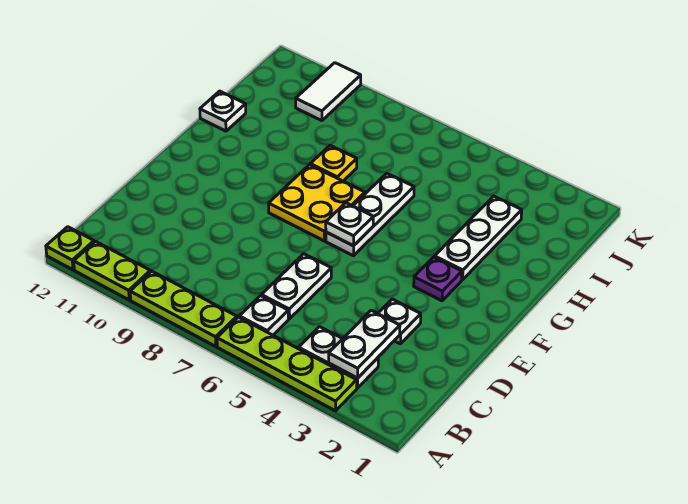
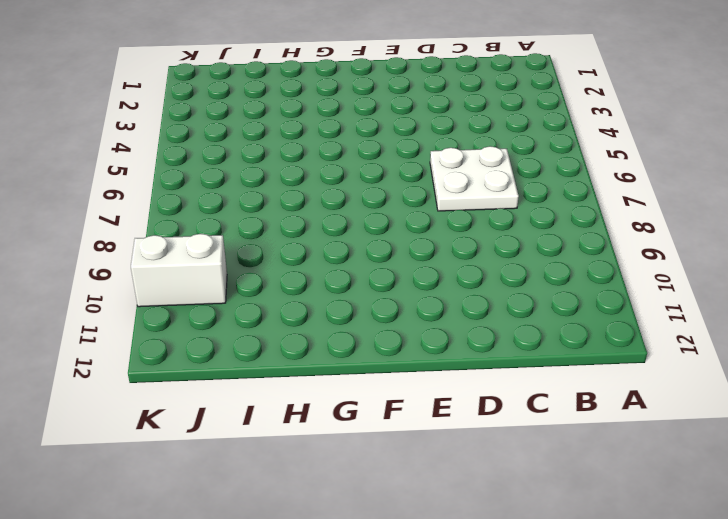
white 2x2 plate [430,146,519,211] -> white 1x2 plate [261,254,331,319]
white 1x2 brick [131,234,227,307] -> white 1x2 tile [296,63,361,121]
none -> lime 1x4 plate [217,317,357,411]
none -> lime 1x3 plate [130,271,237,346]
none -> lime 1x2 plate [74,241,150,300]

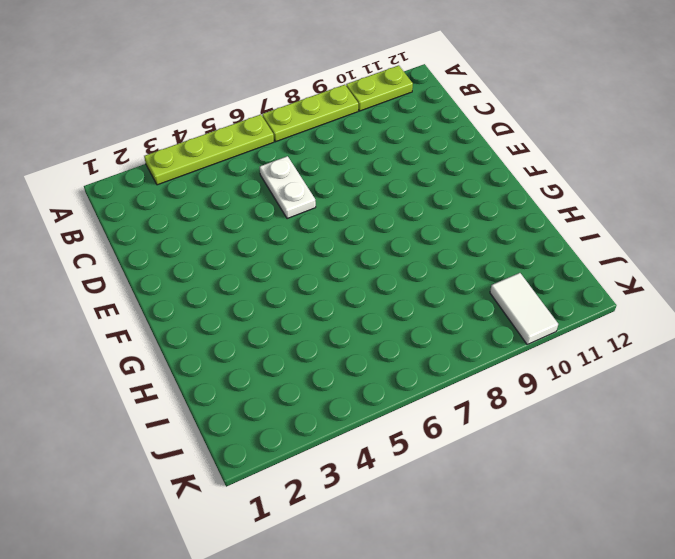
none -> lime 1x1 plate [46,227,94,270]
none -> white 1x2 plate [299,327,378,388]
none -> white 1x1 plate [239,296,289,335]

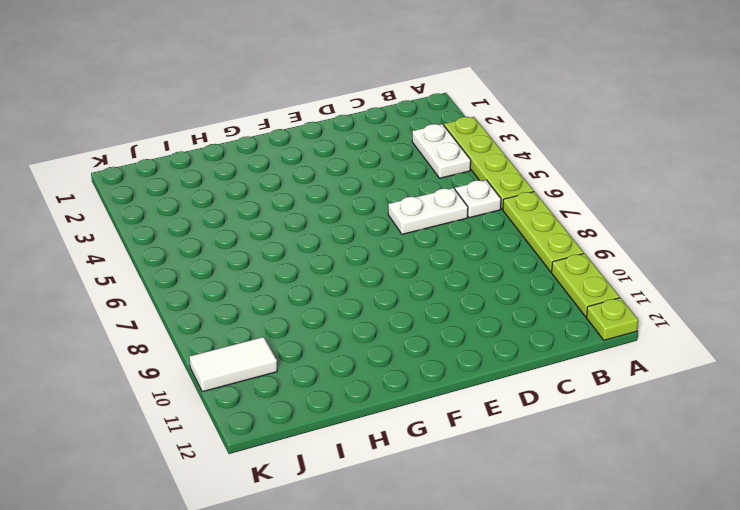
none -> white 1x1 plate [378,299,421,344]
none -> purple 1x1 plate [414,257,462,301]
none -> white 1x3 plate [326,173,414,256]

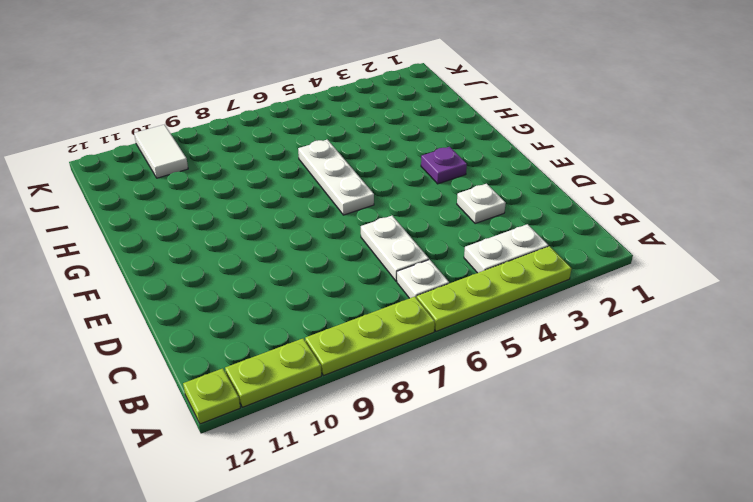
none -> yellow 2x2 plate [269,165,365,241]
none -> white 1x3 plate [435,196,522,280]
none -> yellow 1x1 plate [310,145,357,181]

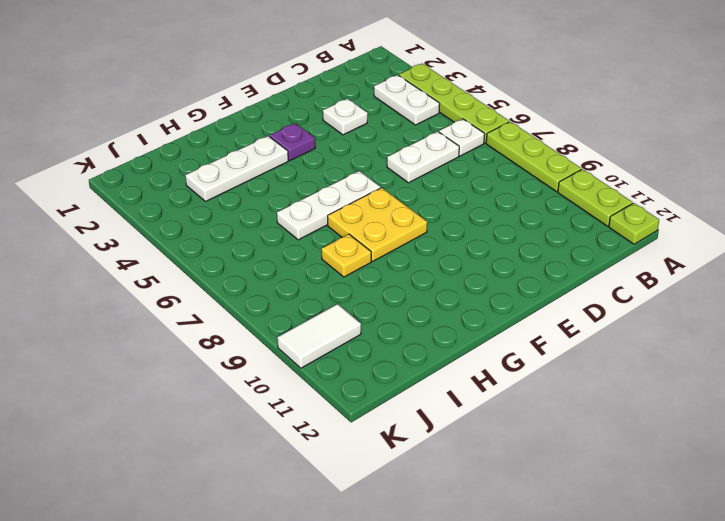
none -> white 1x1 plate [200,91,246,131]
none -> white 1x2 plate [329,310,400,378]
none -> white 1x1 plate [326,203,373,246]

